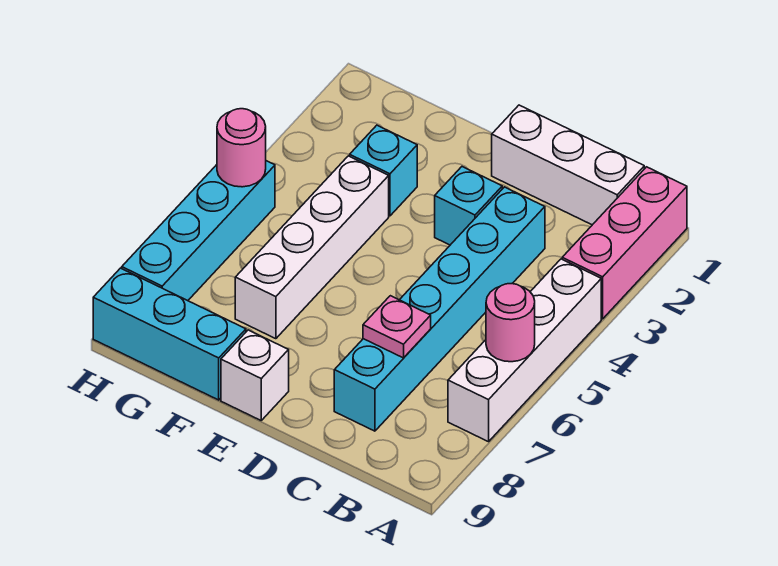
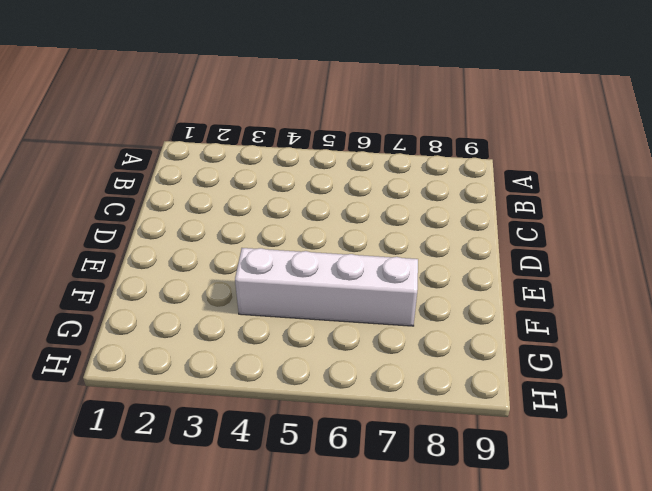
none -> pink 1x3 brick [562,167,687,319]
none -> white 1x4 brick [448,259,601,442]
none -> white 1x3 brick [492,105,644,225]

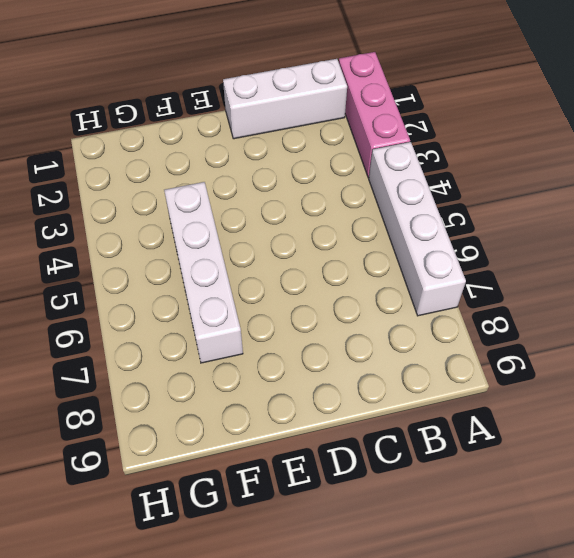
none -> cyan 1x6 brick [334,187,545,431]
none -> cyan 1x1 brick [435,167,502,245]
none -> white 1x1 brick [221,330,289,420]

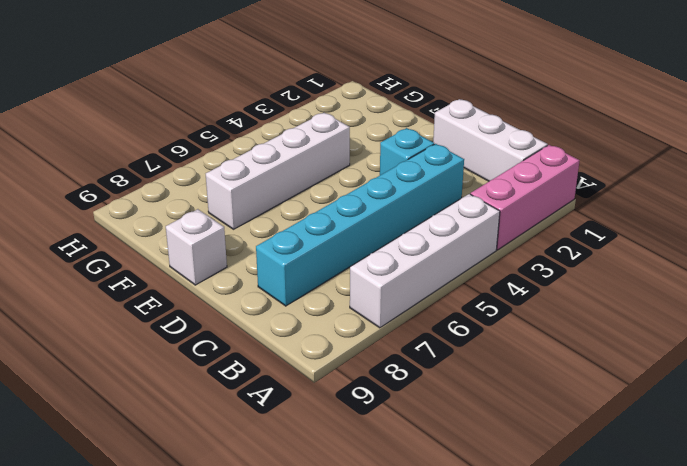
none -> cyan 1x1 brick [350,125,417,216]
none -> cyan 1x3 brick [93,268,246,400]
none -> cyan 1x4 brick [122,161,275,301]

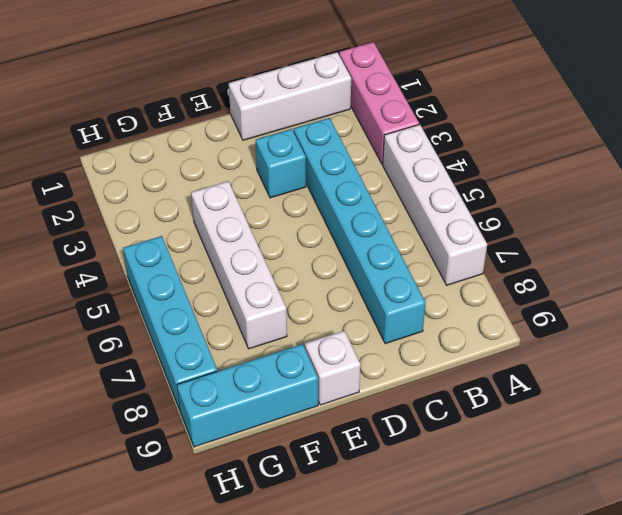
none -> cyan 1x1 brick [350,125,417,216]
none -> pink 1x1 round brick [486,284,535,362]
none -> pink 1x1 plate [363,296,431,358]

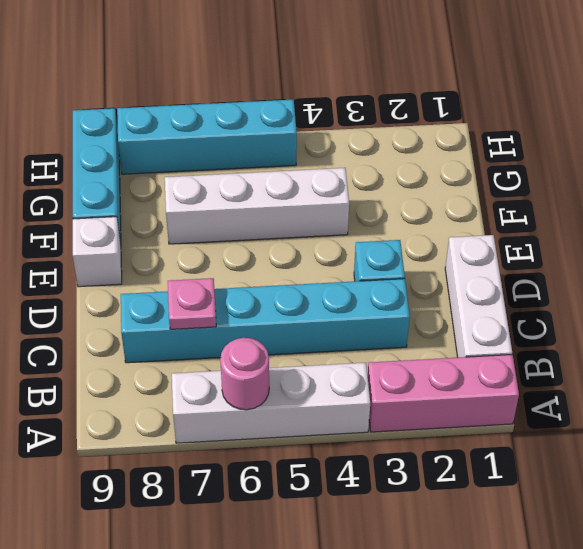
none -> cyan 1x1 brick [350,125,417,216]
none -> pink 1x1 round brick [217,109,266,187]

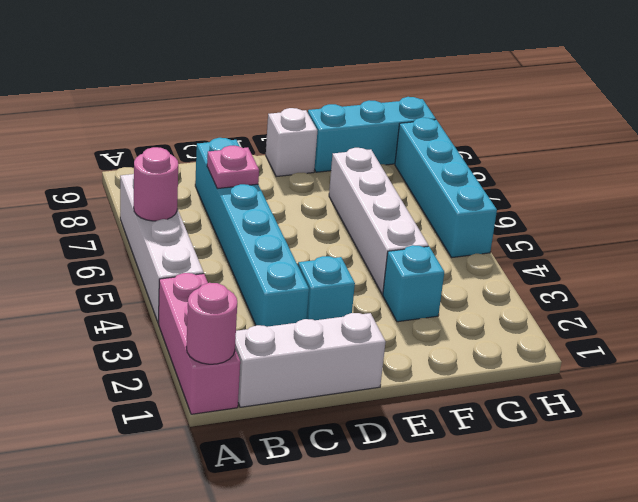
pink 1x1 round brick [186,283,237,364] -> pink 1x1 round brick moved to [217,109,266,187]

